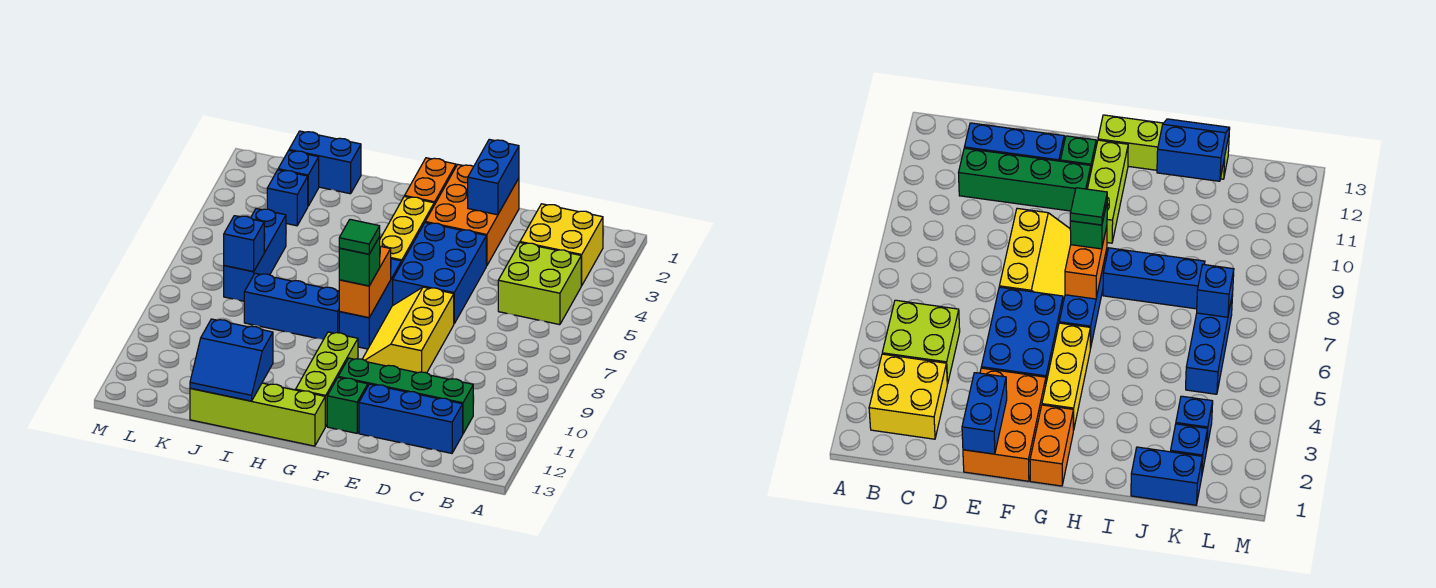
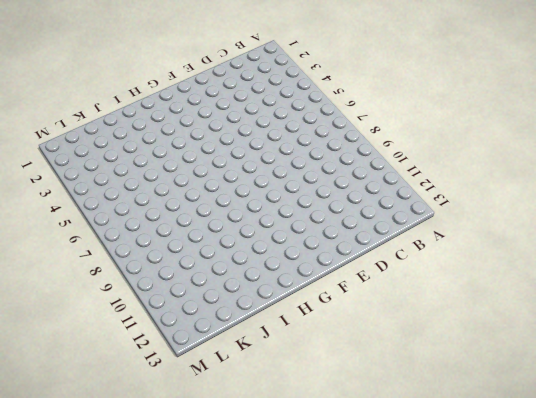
none -> yellow 2x2 brick [520,204,603,286]
none -> lime 2x2 brick [498,243,581,325]
none -> green 1x4 brick [338,358,473,433]

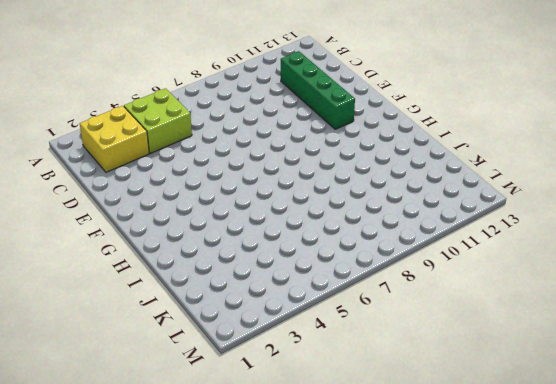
none -> blue 1x3 brick [359,384,463,453]
none -> orange 2x3 brick [425,165,519,266]
none -> blue 2x3 brick [393,223,486,323]

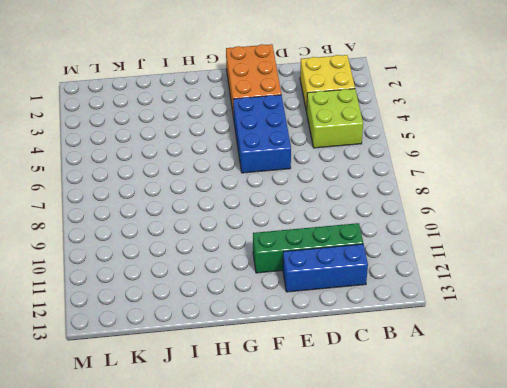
none -> yellow 2x3 slope [363,287,454,373]
none -> green 1x1 brick [327,378,368,433]
none -> orange 1x2 brick [405,158,456,205]

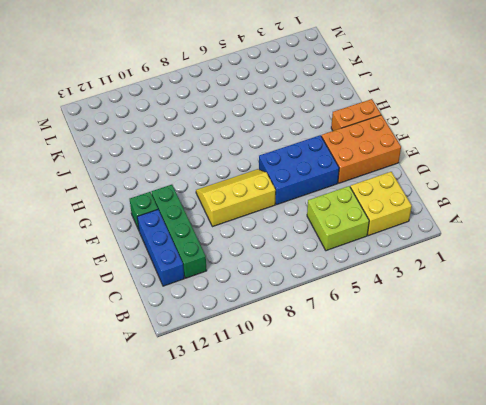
none -> yellow 1x3 brick [380,196,434,264]
none -> blue 1x3 brick [339,259,401,349]
none -> lime 1x3 brick [296,332,358,426]

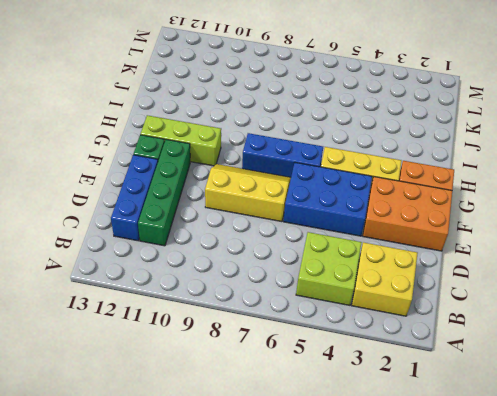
none -> lime 1x4 brick [190,383,326,446]
none -> blue 1x3 brick [244,273,340,340]
none -> blue 1x2 brick [289,131,361,194]

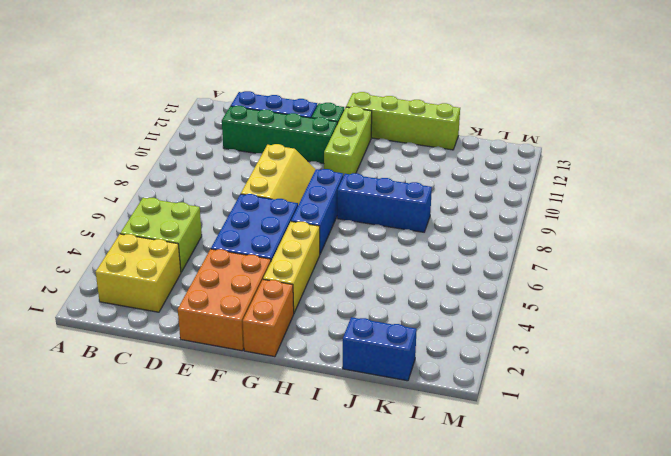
none -> blue 1x1 brick [278,151,319,206]
none -> blue 1x1 brick [267,170,308,226]
none -> blue 1x3 brick [224,209,286,301]

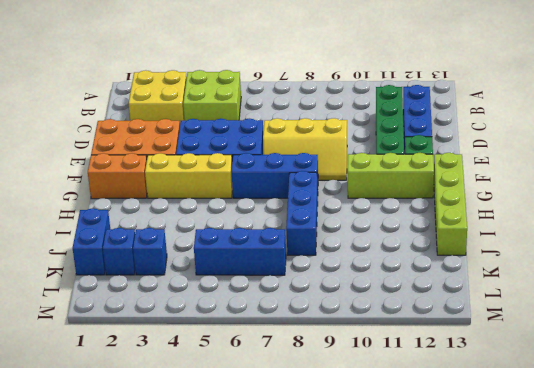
none -> blue 1x2 brick [468,139,519,215]
none -> orange 1x2 brick [339,246,391,318]
none -> blue 2x2 slope [190,319,273,401]

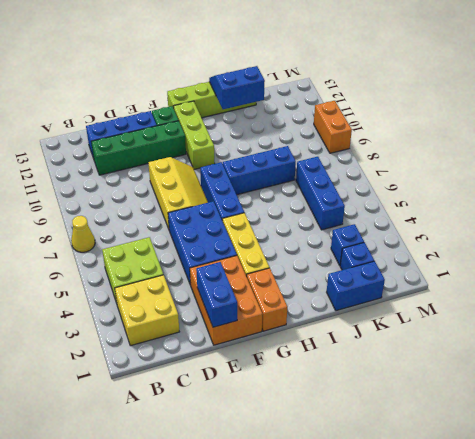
yellow 1x1 cone [71,216,95,252] -> none
orange 1x2 brick [314,101,352,153] -> orange 1x2 brick moved to [339,246,391,318]
none -> blue 1x1 brick [224,216,264,272]
none -> green 1x1 brick [339,237,380,286]
none -> green 1x1 tile [339,219,380,254]

